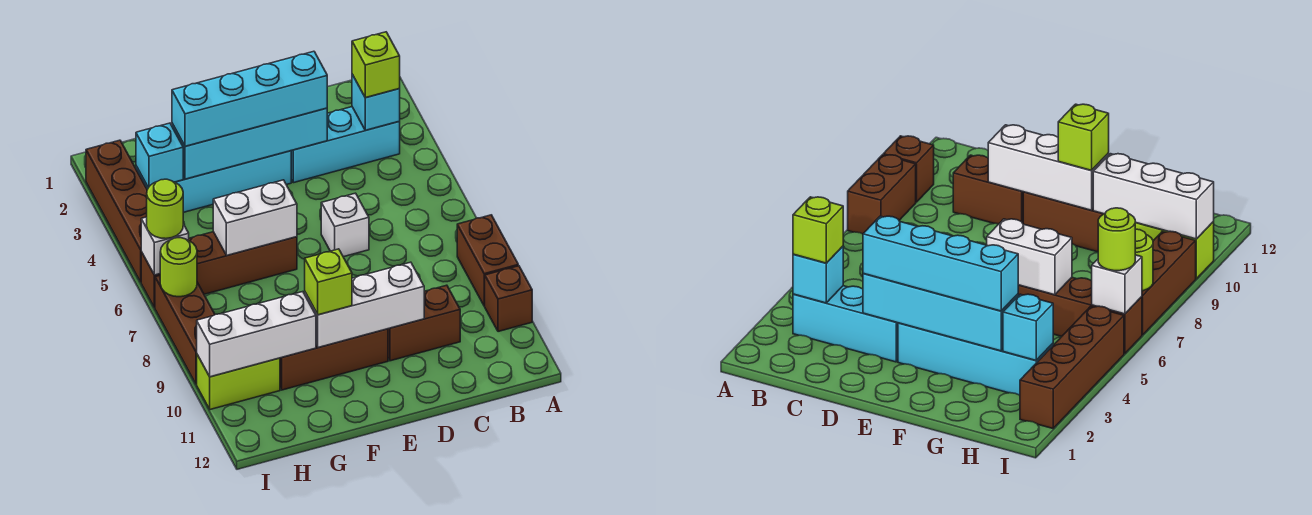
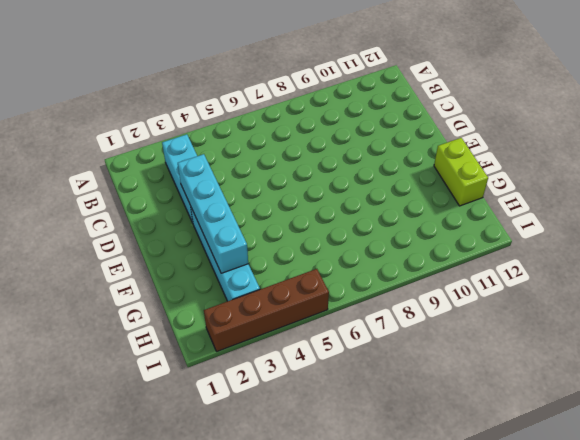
lime 1x2 brick [434,138,488,206] -> lime 1x2 brick moved to [197,355,280,410]
none -> brown 1x2 brick [457,215,518,306]
none -> brown 1x1 brick [485,266,532,332]
none -> brown 1x2 brick [388,285,460,361]

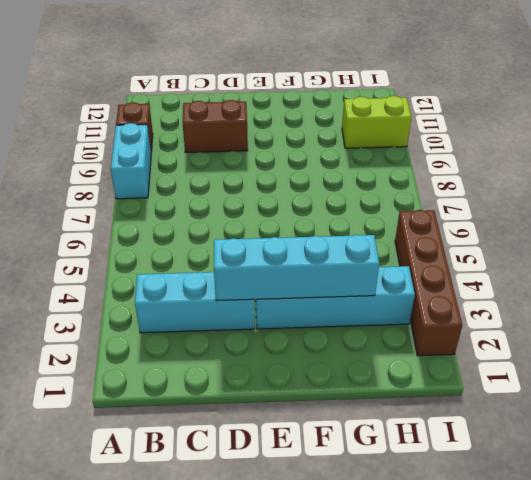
cyan 1x2 brick [111,123,151,199] -> brown 1x2 brick [457,215,518,306]
none -> white 1x1 brick [321,193,369,257]
none -> brown 1x3 brick [280,329,388,390]
none -> brown 1x4 brick [141,232,297,308]

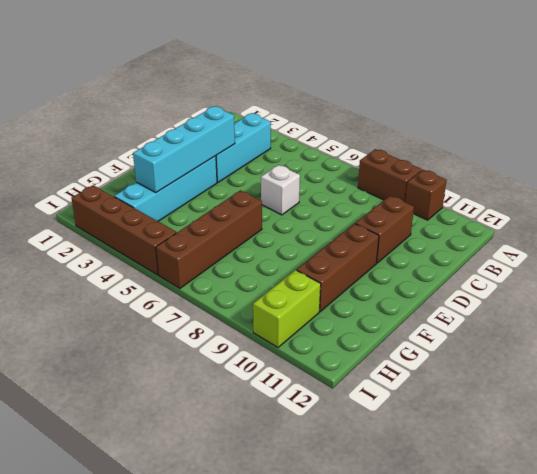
none -> brown 1x3 brick [155,275,215,384]
none -> cyan 1x1 brick [352,74,400,130]
none -> white 1x3 brick [305,262,424,348]

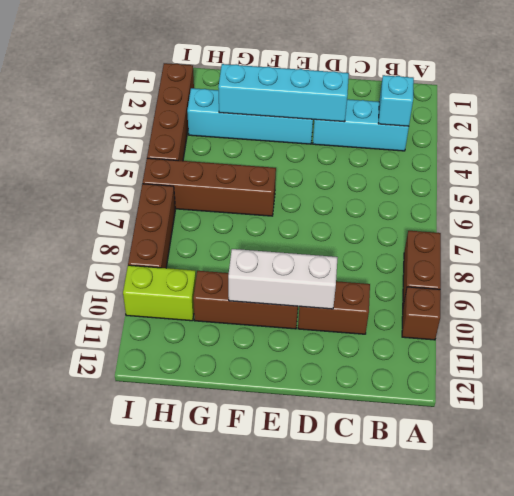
none -> white 1x1 brick [321,193,369,257]
none -> white 1x2 brick [213,180,297,255]
none -> white 1x3 brick [197,292,316,377]

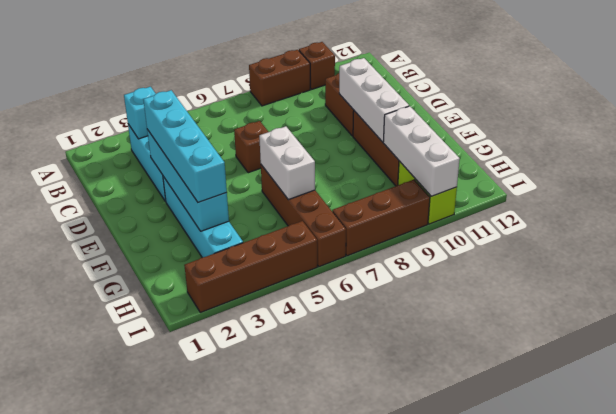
brown 1x1 brick [234,121,268,173] -> white 1x1 brick [321,193,369,257]
none -> cyan 1x1 brick [136,123,183,188]
none -> white 1x1 brick [141,217,189,275]
none -> lime 1x1 round brick [160,238,197,297]

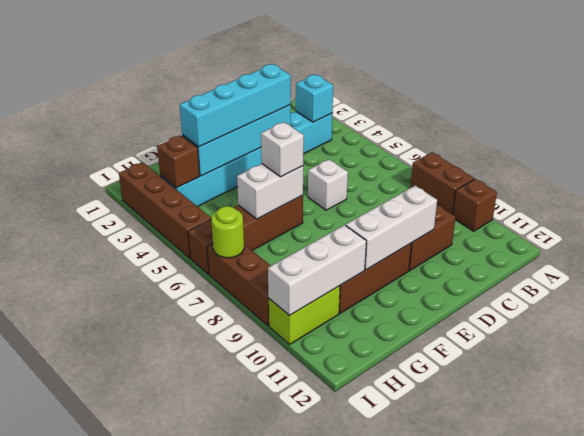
white 1x1 brick [261,122,304,177] -> white 1x1 brick moved to [141,217,189,275]
brown 1x1 brick [157,135,200,188] -> cyan 1x1 brick [136,123,183,188]
none -> lime 1x1 brick [352,32,400,98]
none -> lime 1x1 brick [305,249,352,315]
none -> lime 1x1 round brick [147,179,183,239]

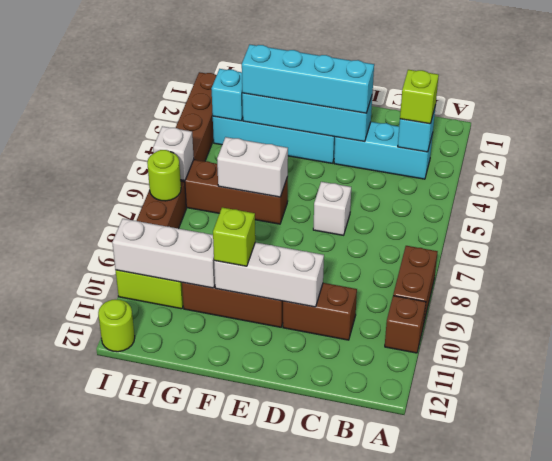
lime 1x1 round brick [98,300,135,352] -> lime 1x1 round brick moved to [147,179,183,239]

